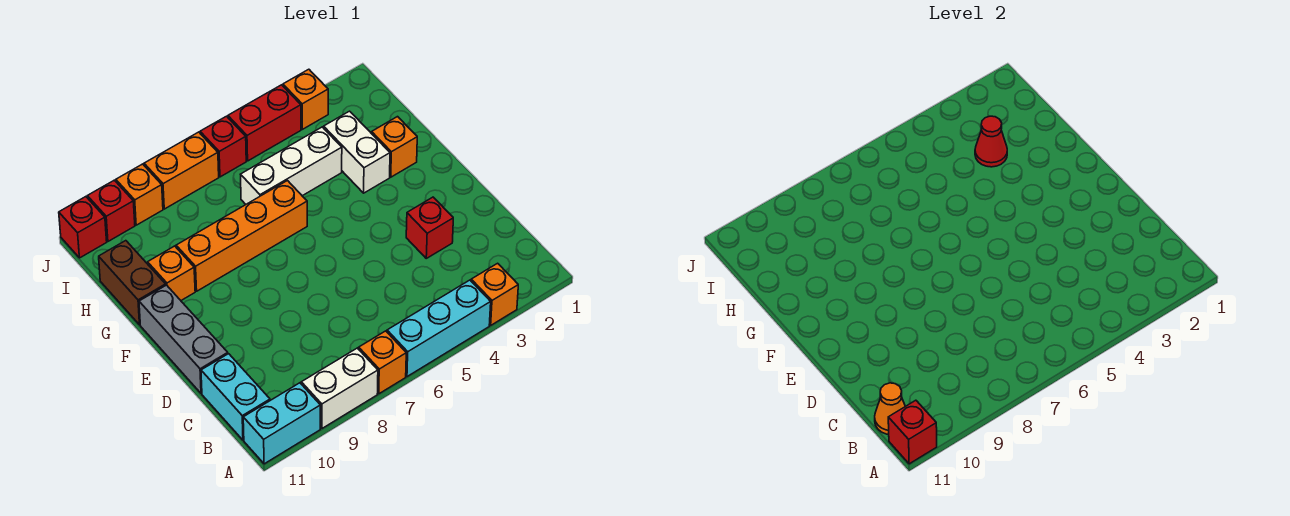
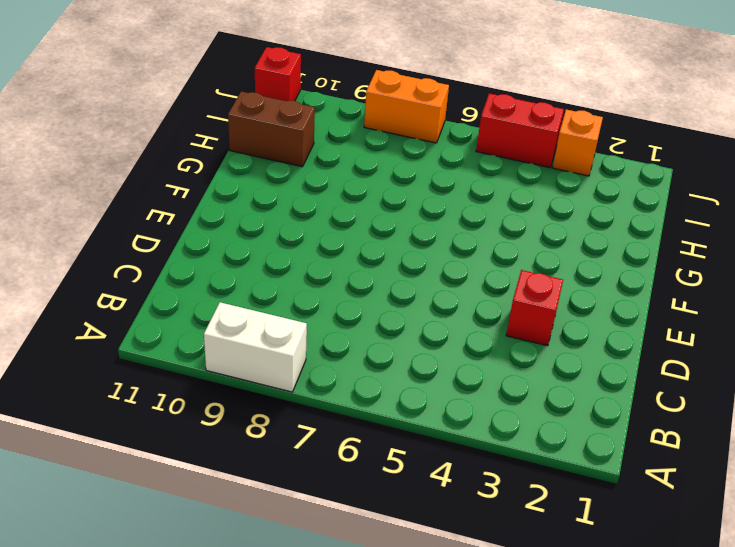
brown 1x2 brick [228,92,315,167] -> brown 1x2 brick turned to [99,241,166,325]
none -> orange 1x1 brick [471,263,518,325]
none -> cyan 1x3 brick [387,280,491,377]
none -> orange 1x1 brick [359,331,406,394]

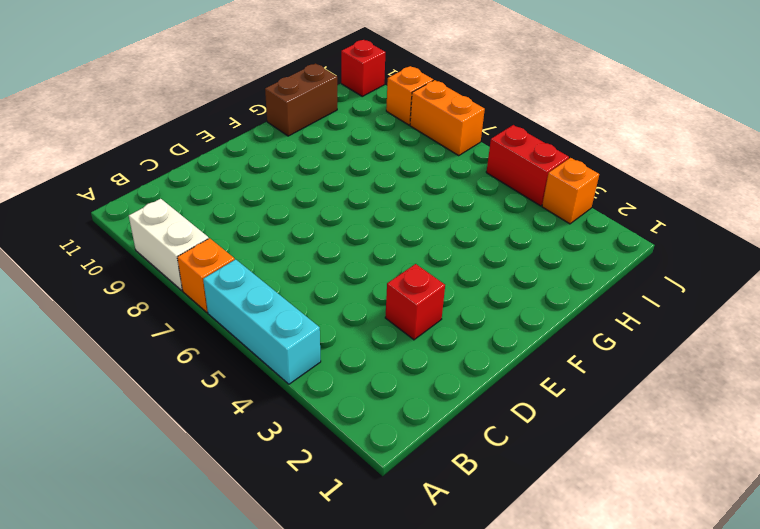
none -> orange 1x1 brick [471,263,518,325]
none -> cyan 1x2 brick [243,383,320,464]
none -> cyan 1x2 brick [201,354,270,440]

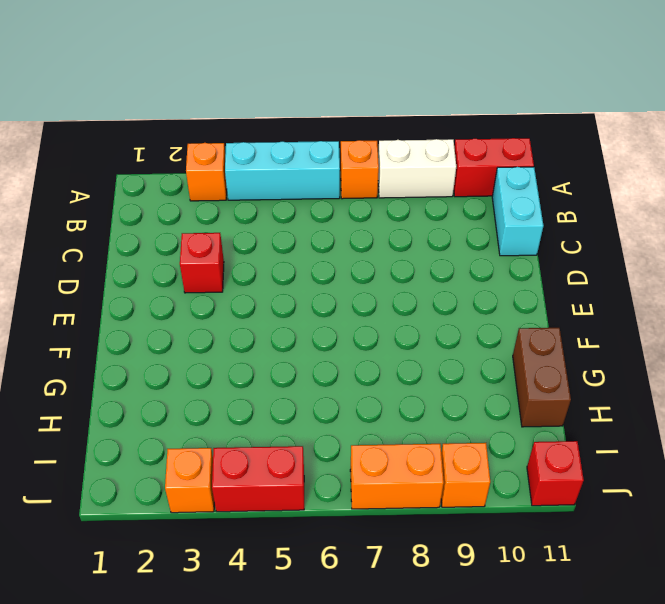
red 1x2 brick [454,138,534,197] -> cyan 1x2 brick [243,383,320,464]
none -> grey 1x3 brick [139,285,228,393]
none -> orange 1x1 brick [372,117,417,177]
none -> white 1x2 brick [324,111,390,193]

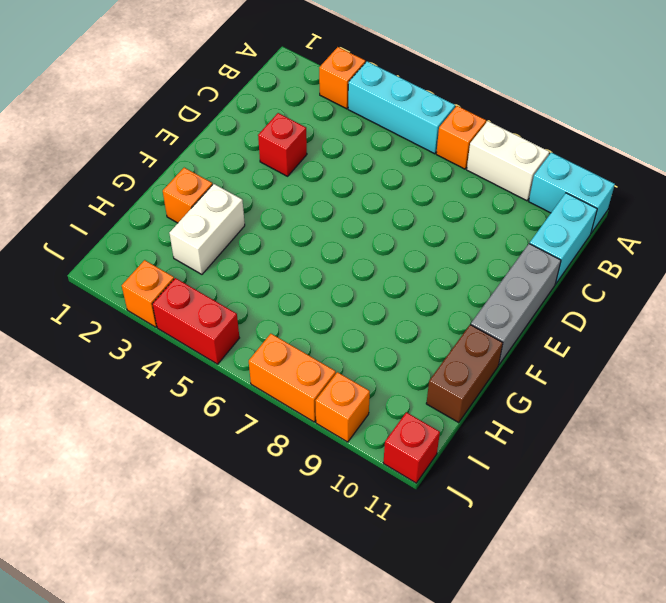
none -> orange 1x4 brick [176,181,307,291]
none -> orange 1x1 brick [148,246,195,300]
none -> white 1x3 brick [241,127,342,204]

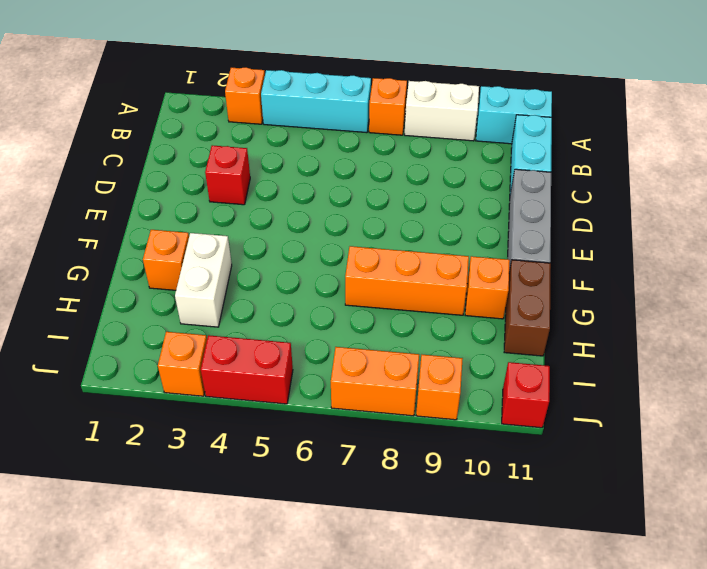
orange 1x3 brick [345,246,469,315] -> orange 1x4 brick [176,181,307,291]
none -> white 1x3 brick [241,127,342,204]
none -> red 1x1 brick [200,116,246,177]
none -> red 1x1 brick [87,180,135,241]

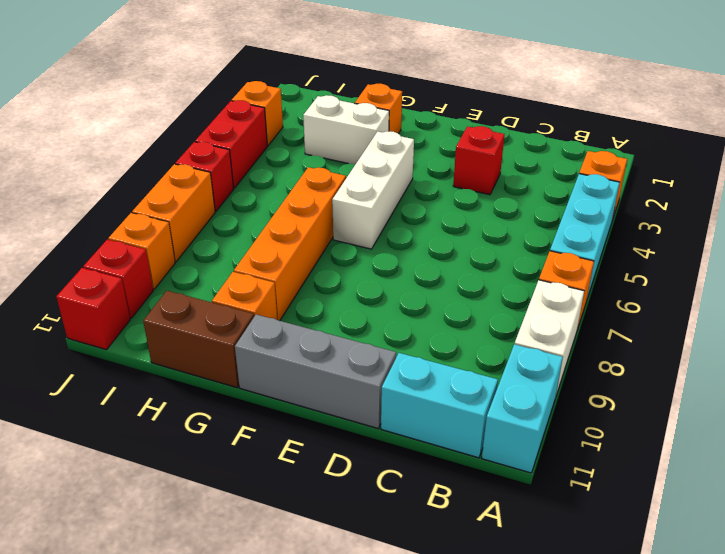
white 1x3 brick [332,131,414,249] -> white 1x3 brick moved to [241,127,342,204]
none -> red 1x1 brick [888,400,937,464]
none -> orange 1x1 cone [875,383,905,434]
none -> red 1x1 cone [975,116,1007,167]

